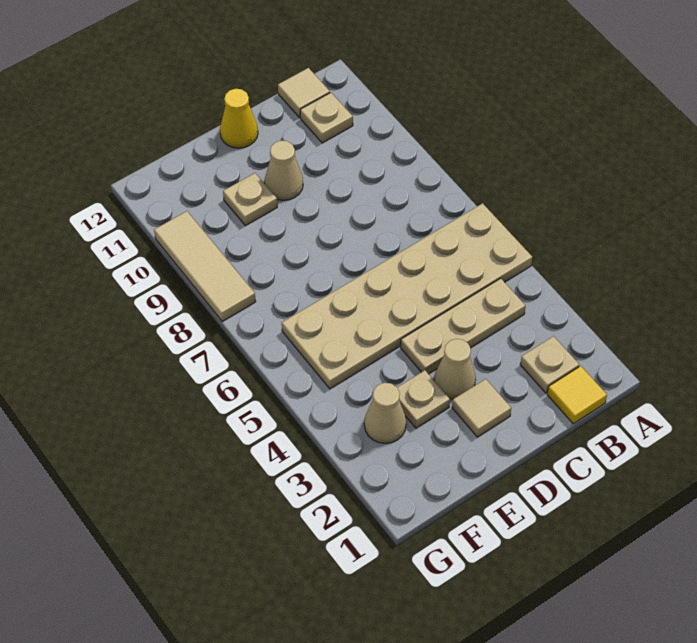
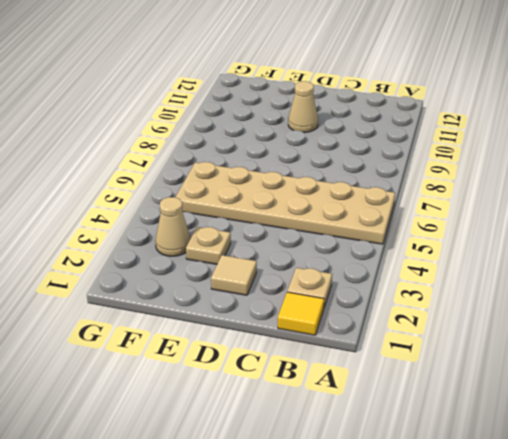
none -> tan 1x3 plate [401,278,526,374]
none -> tan 1x1 plate [300,93,353,143]
none -> tan 1x1 tile [278,68,330,118]

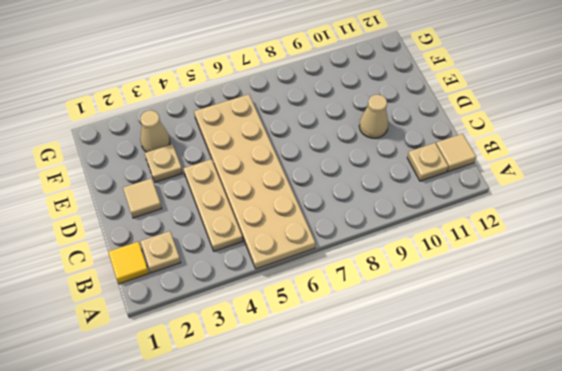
none -> tan 1x1 cone [434,339,476,399]
none -> yellow 1x1 cone [220,89,258,148]
none -> tan 1x1 plate [223,173,277,226]

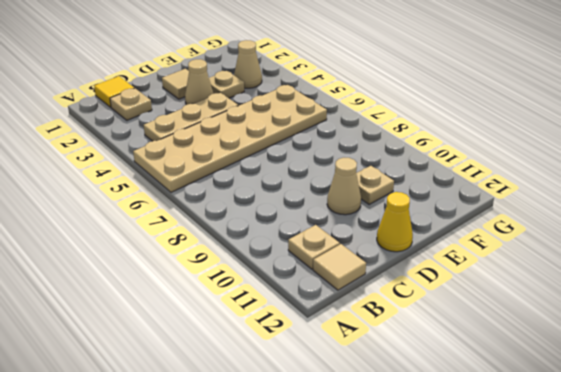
none -> tan 1x3 tile [154,211,256,321]

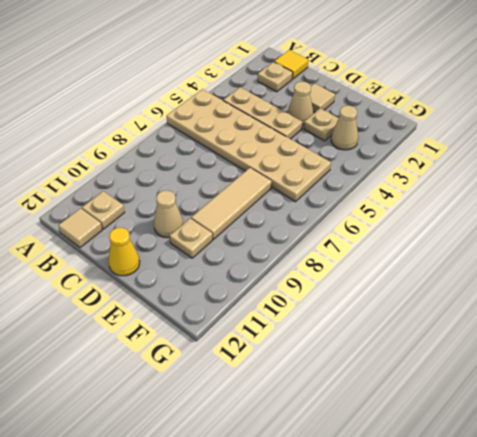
tan 1x3 tile [191,168,272,239] -> tan 1x3 tile moved to [154,211,256,321]

